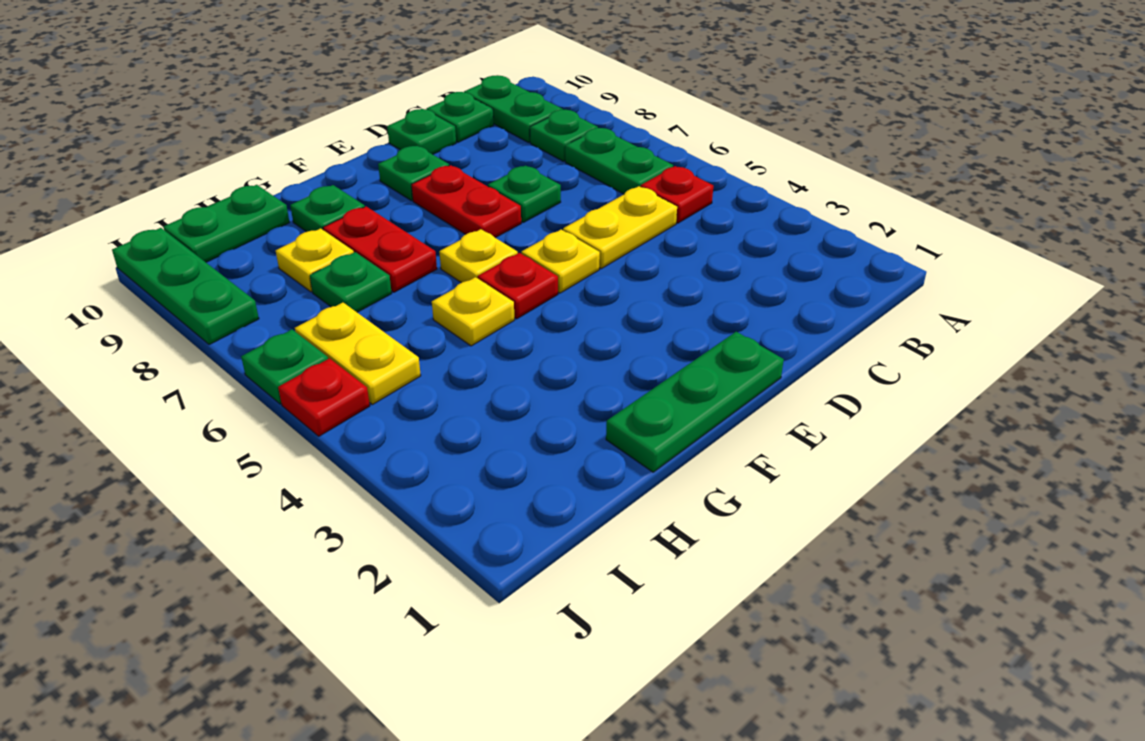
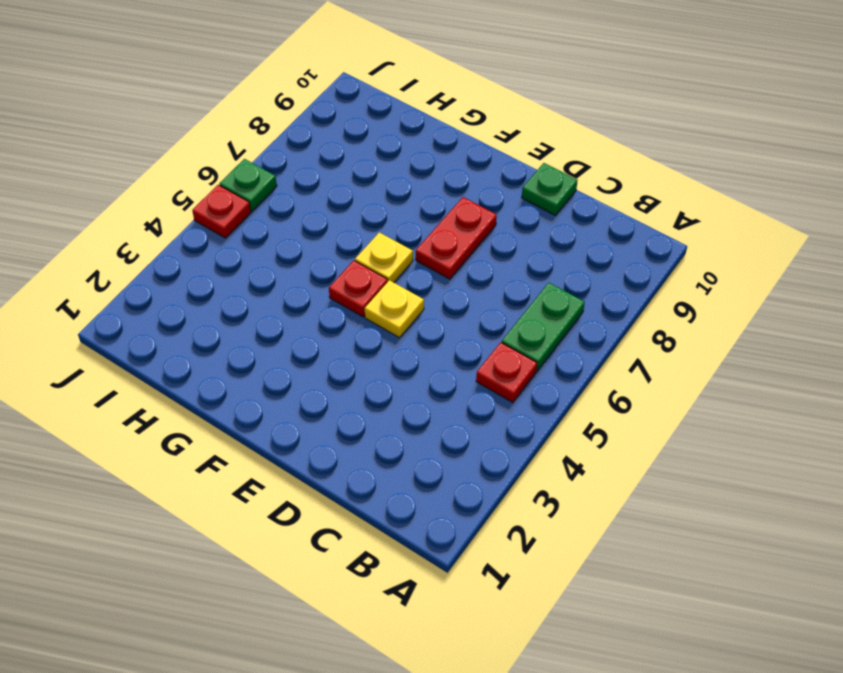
none -> green 1x1 plate [530,110,598,161]
none -> green 1x2 plate [464,75,563,143]
none -> yellow 1x2 plate [563,186,677,269]

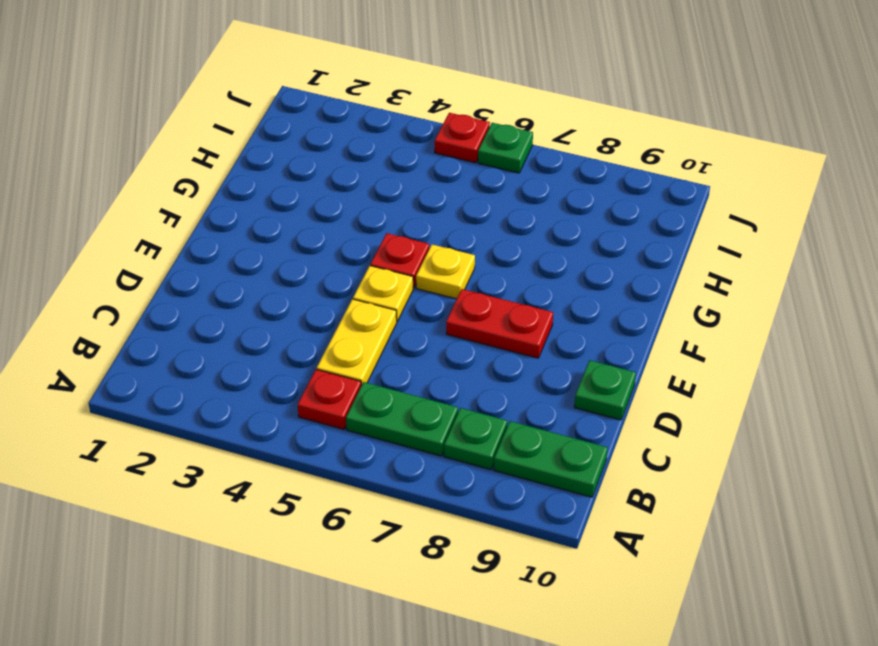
none -> green 1x1 plate [426,92,494,142]
none -> green 1x1 plate [488,166,561,222]
none -> green 1x3 plate [606,332,784,472]

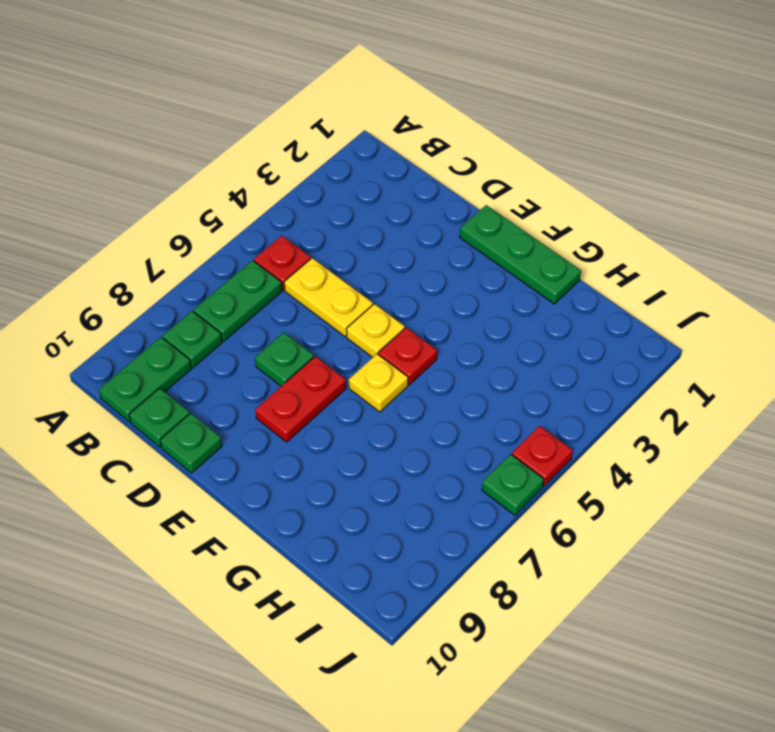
none -> green 1x1 plate [378,146,449,201]
none -> yellow 1x1 plate [432,277,515,346]
none -> red 1x2 plate [323,206,437,292]

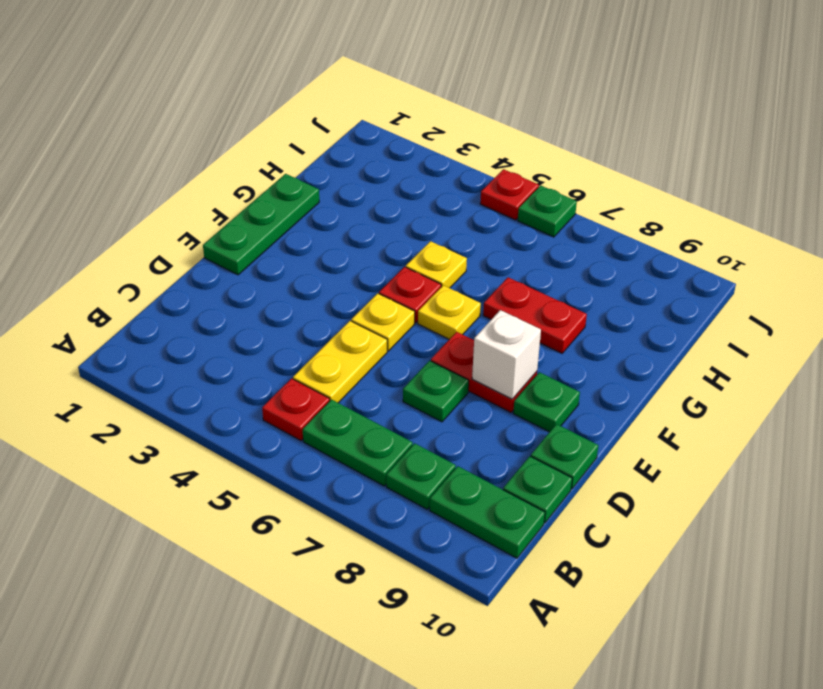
white 1x1 brick [472,310,541,399] -> none
none -> green 1x1 plate [290,185,365,232]
none -> green 1x1 plate [310,252,392,312]
none -> yellow 1x1 plate [276,228,354,292]

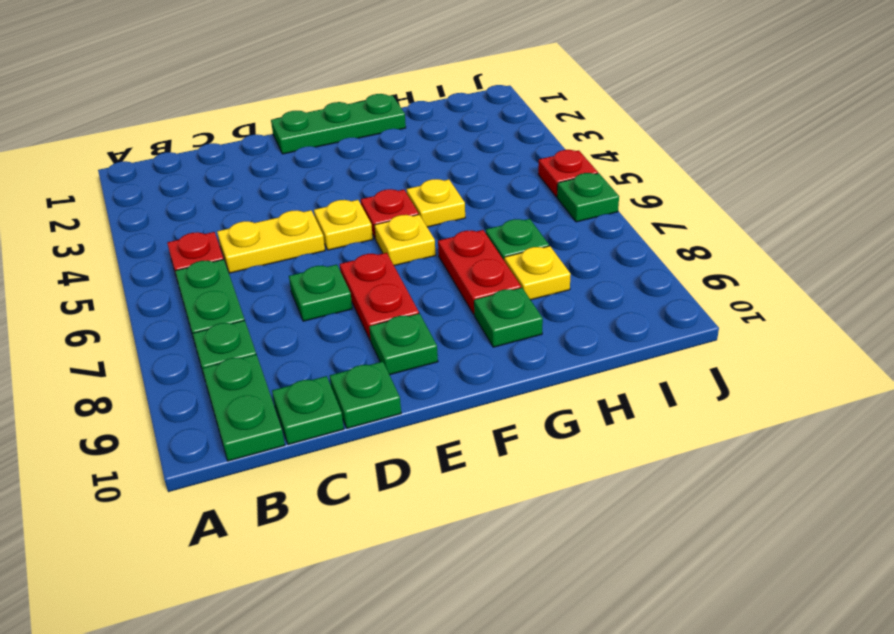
none -> green 1x2 plate [163,185,290,262]
none -> yellow 1x2 plate [295,303,421,405]
none -> green 1x3 plate [112,228,259,345]

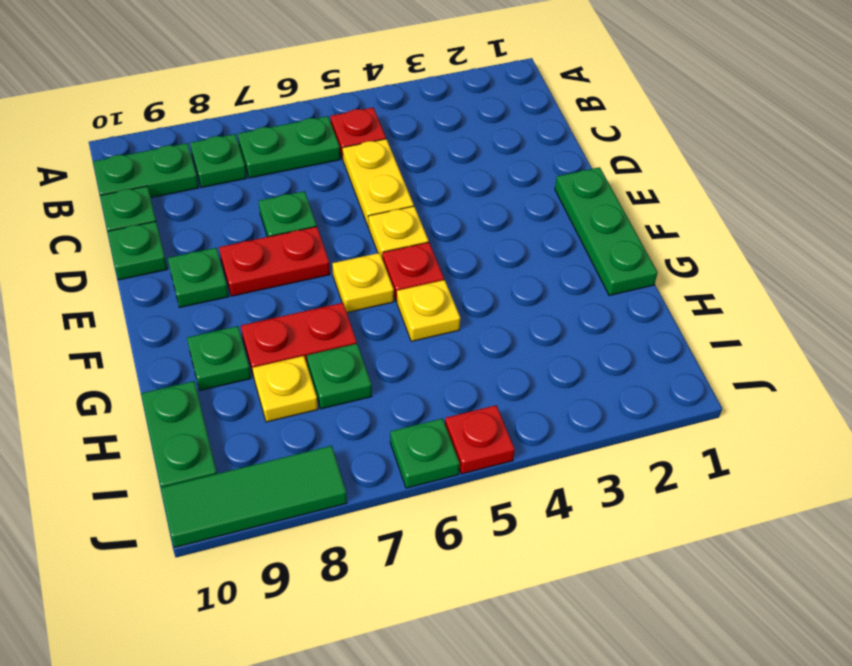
green 1x3 tile [161,446,347,548] -> green 1x3 plate [112,228,259,345]
none -> yellow 1x2 plate [295,303,421,405]

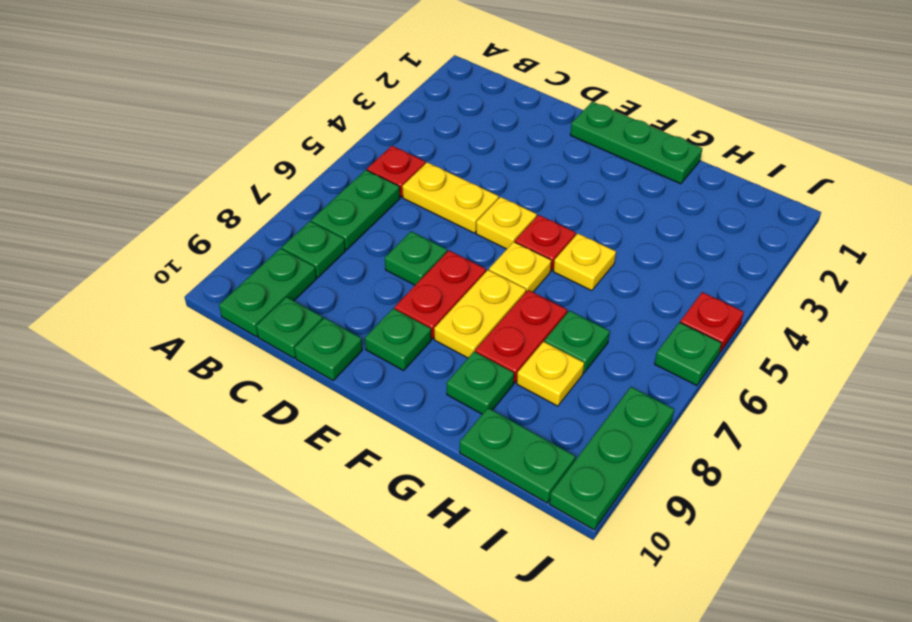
yellow 1x2 plate [434,270,526,358] -> yellow 1x2 plate moved to [295,303,421,405]

